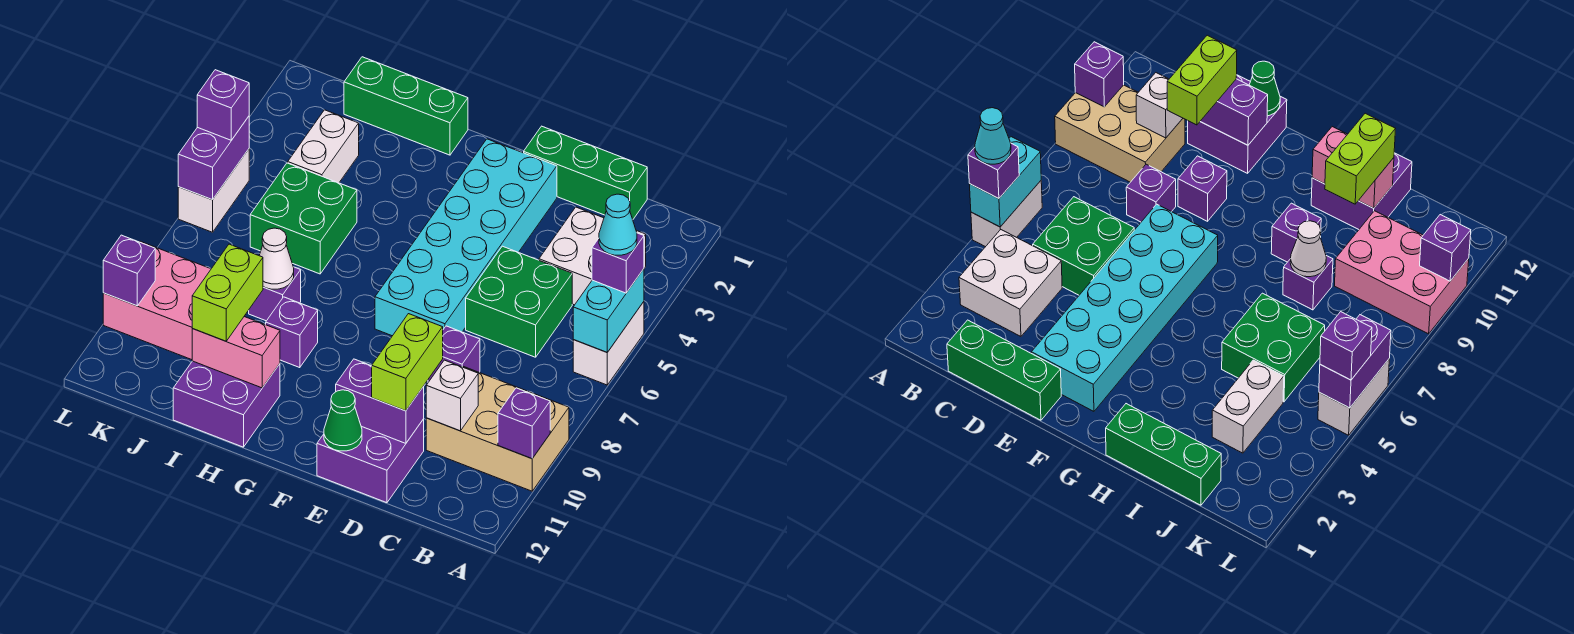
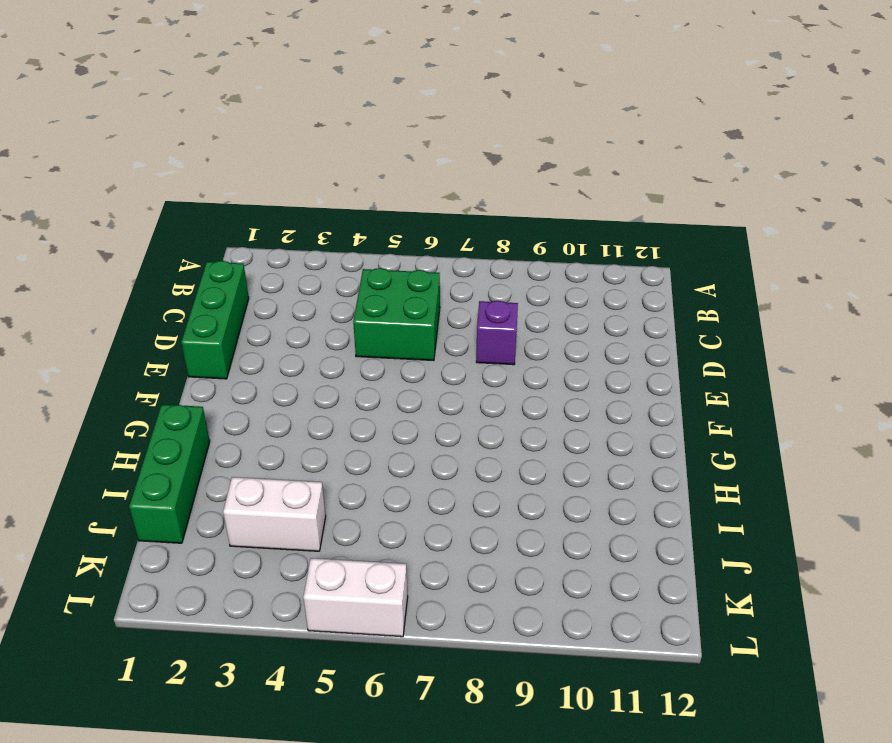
none -> white 1x2 brick [573,302,644,385]
none -> tan 2x3 brick [426,366,569,491]
none -> white 2x2 brick [539,207,646,305]
none -> purple 2x2 brick [317,419,424,503]

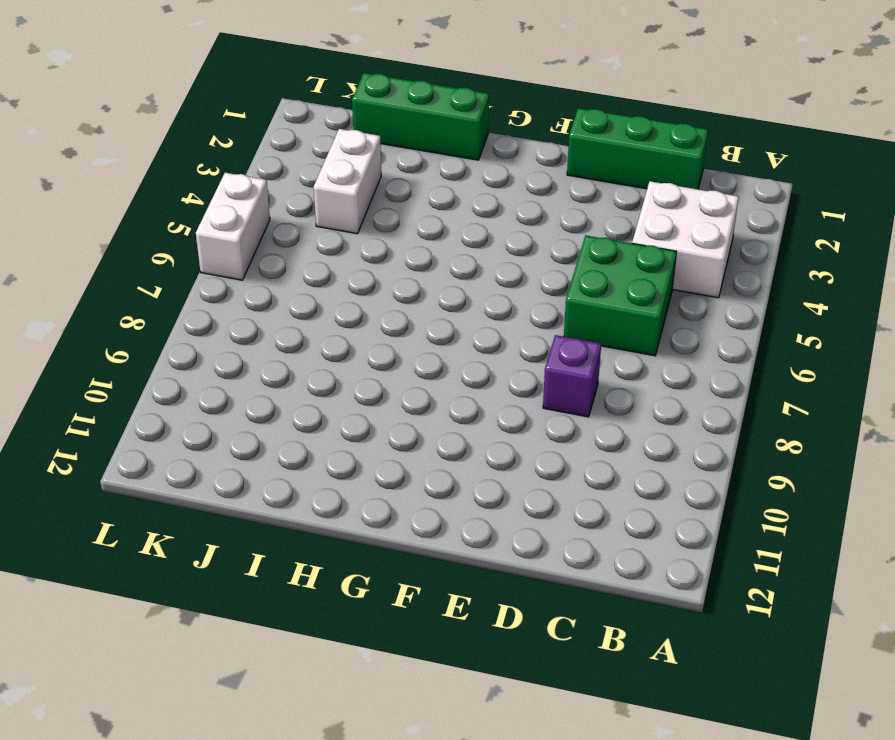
none -> white 1x2 brick [573,302,644,385]
none -> tan 2x3 brick [426,366,569,491]
none -> purple 2x2 brick [317,419,424,503]
none -> cyan 2x6 brick [375,139,557,336]

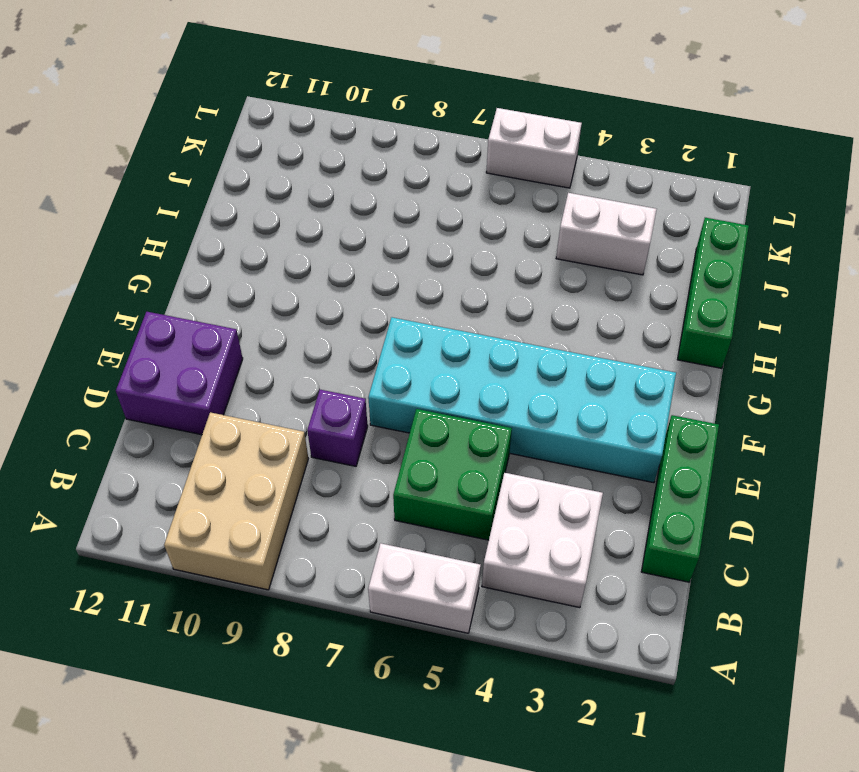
none -> purple 1x1 brick [1178,156,1227,221]
none -> purple 1x1 brick [266,297,318,368]
none -> purple 2x2 brick [173,361,280,447]
none -> green 2x2 brick [250,163,357,274]

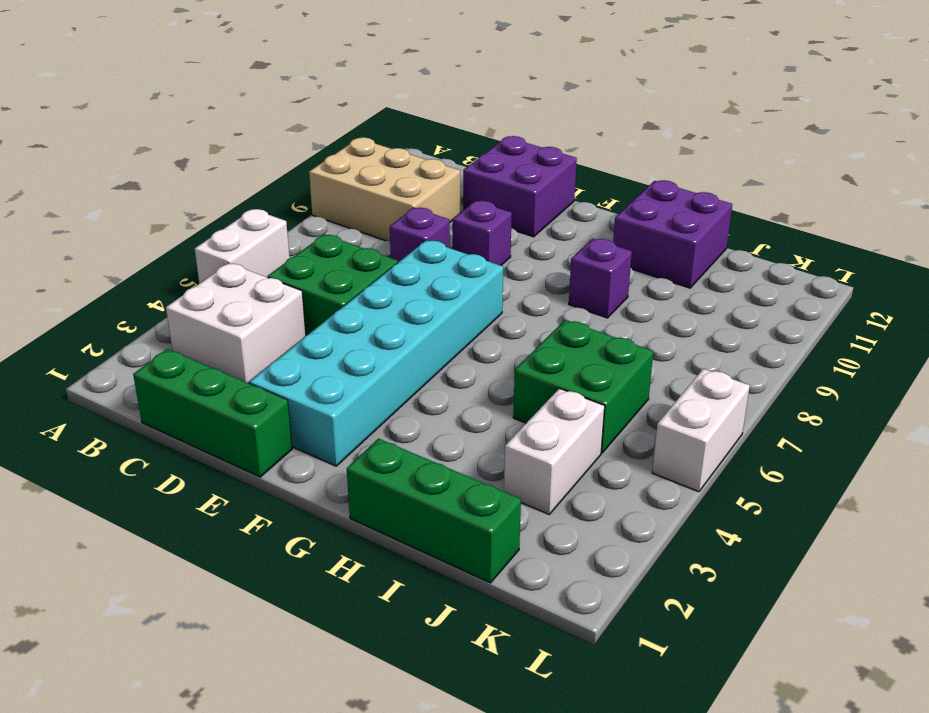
none -> purple 1x1 brick [249,267,301,321]
none -> pink 2x3 brick [103,241,246,360]
none -> cyan 1x2 brick [573,269,644,352]
none -> purple 1x1 brick [498,388,550,459]

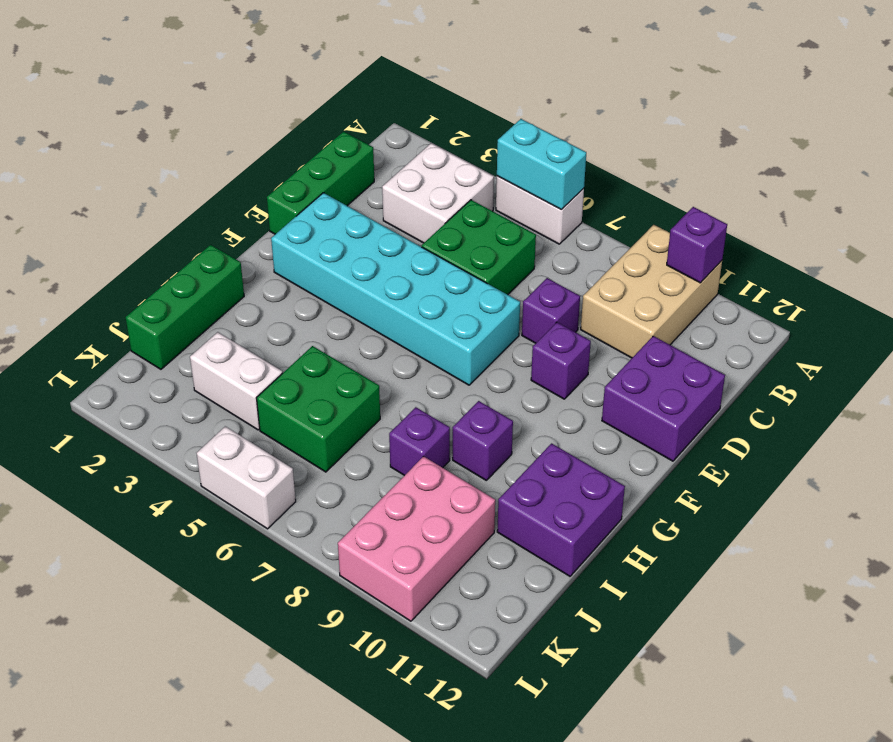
none -> white 1x1 brick [426,360,478,431]
none -> purple 1x2 brick [336,359,424,443]
none -> green 1x1 cone [324,390,362,451]
none -> pink 1x2 brick [192,316,280,388]

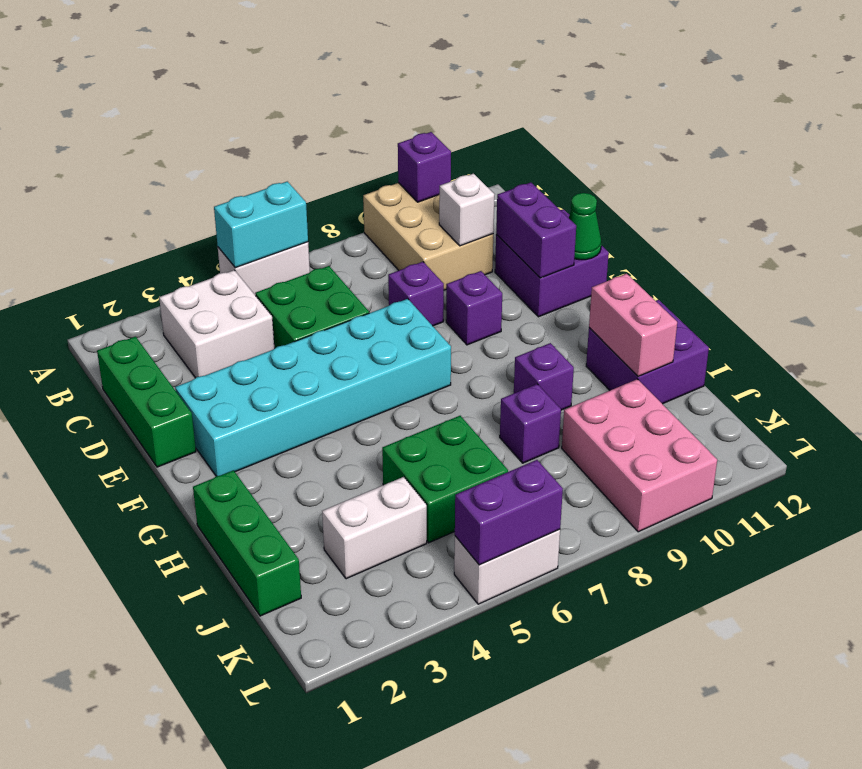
none -> white 1x1 cone [259,228,294,289]
none -> purple 1x1 brick [103,235,155,306]
none -> purple 1x1 brick [592,233,644,293]
none -> lime 1x2 brick [372,314,443,411]

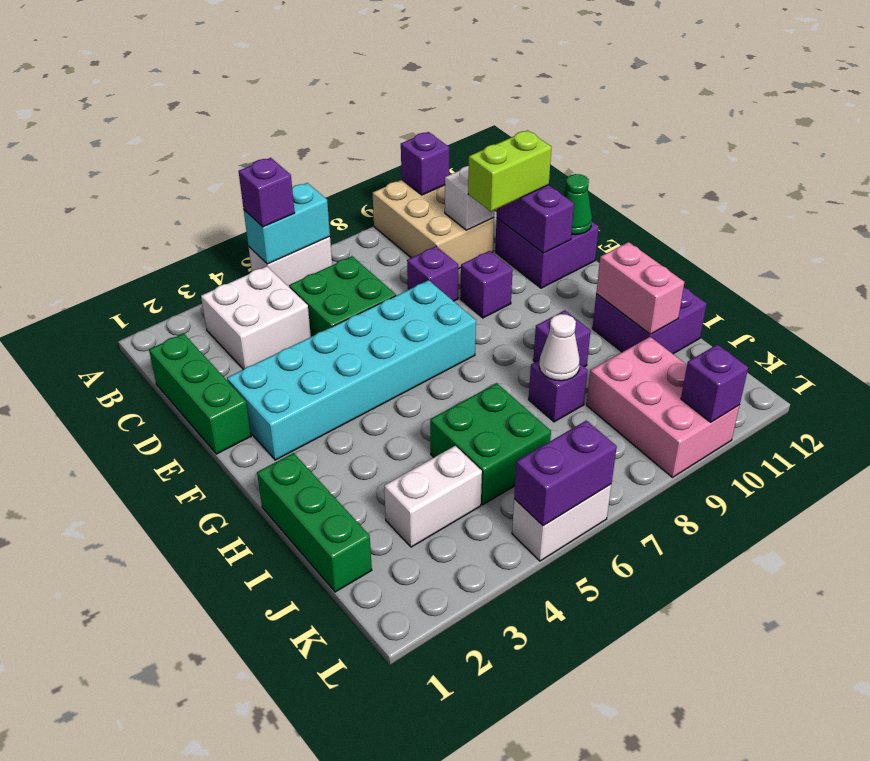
none -> lime 1x2 brick [192,244,263,341]
none -> purple 1x1 brick [197,70,249,140]
none -> cyan 1x1 cone [599,194,637,255]

